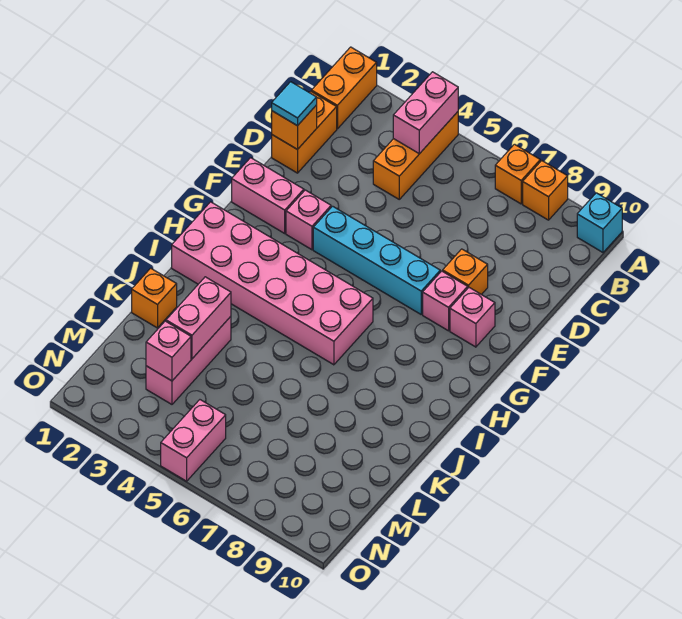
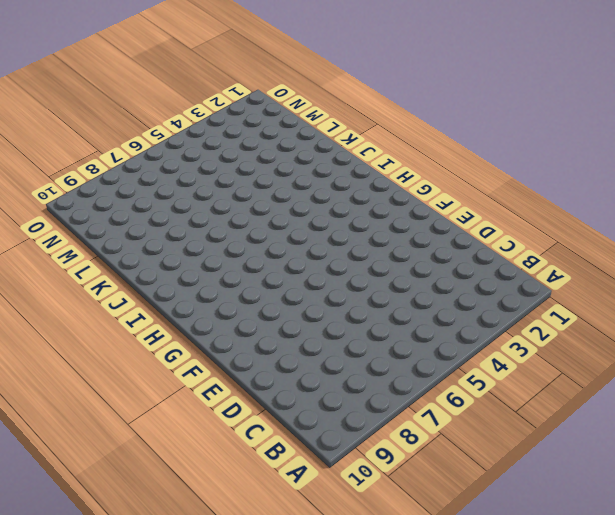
none -> orange 1x2 brick [312,47,377,129]
none -> orange 1x3 brick [373,112,458,199]
none -> orange 1x1 brick [495,144,540,204]

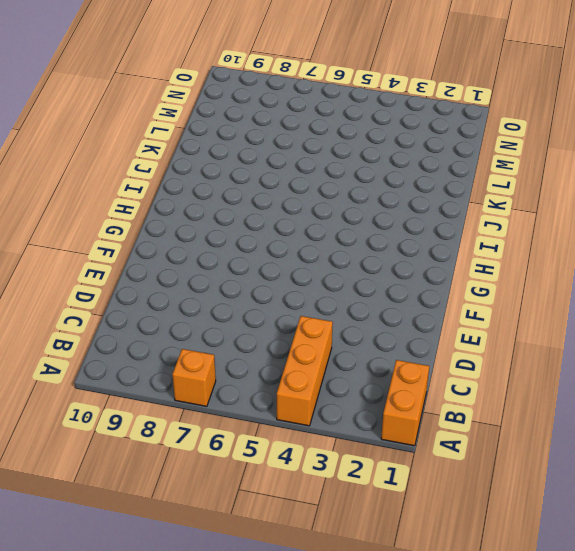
none -> orange 1x1 brick [523,161,568,220]
none -> cyan 1x1 brick [577,193,622,252]
none -> orange 1x2 brick [272,91,337,173]

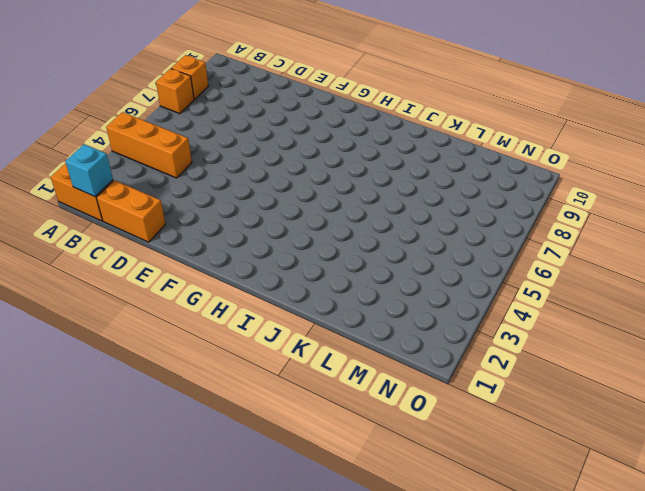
cyan 1x1 brick [65,144,113,197] -> cyan 1x1 brick moved to [577,193,622,252]
none -> orange 1x1 brick [443,249,488,295]
none -> pink 1x2 brick [232,158,304,233]
none -> pink 1x1 brick [286,190,331,250]

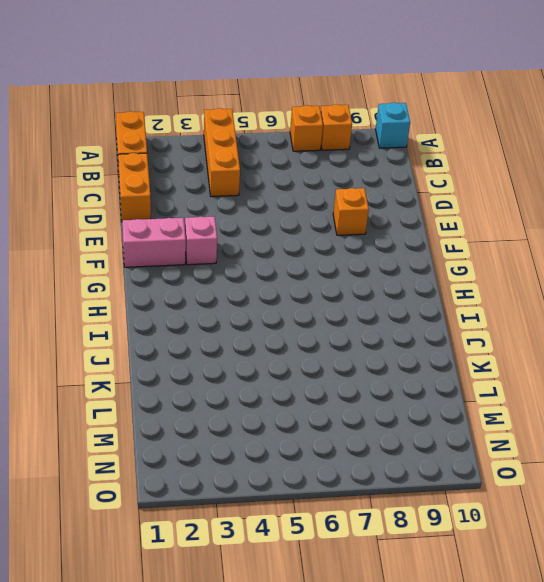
none -> cyan 1x4 brick [313,206,440,314]
none -> pink 1x1 brick [423,271,468,331]
none -> pink 1x1 brick [450,288,495,347]

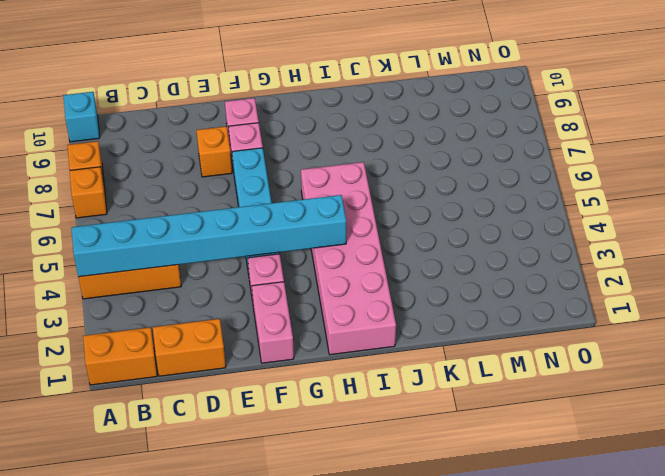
cyan 1x8 brick [71,195,346,277] -> pink 1x2 brick [393,72,458,154]
none -> orange 1x1 brick [132,268,177,328]
none -> pink 1x3 brick [146,316,231,404]
none -> pink 1x2 brick [161,400,226,481]

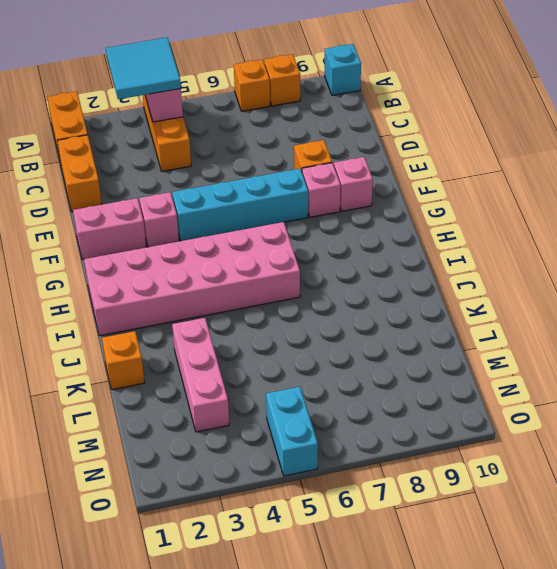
cyan 2x2 tile [106,37,181,99] -> none
cyan 1x2 brick [266,387,318,476] -> pink 1x2 brick [161,400,226,481]
none -> orange 1x1 brick [272,105,317,150]
none -> pink 1x2 brick [166,277,231,359]
none -> pink 1x1 brick [146,321,191,381]

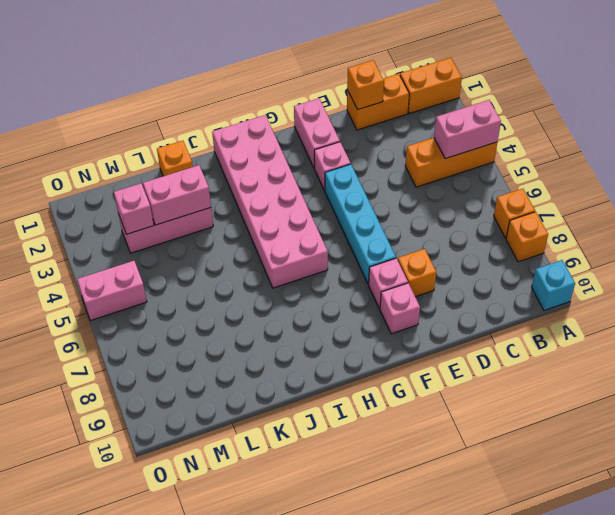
none -> cyan 1x1 tile [272,82,317,126]

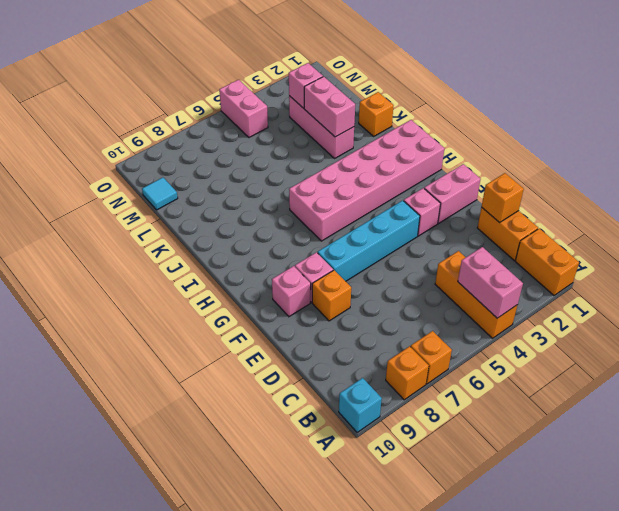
cyan 1x1 tile [142,178,178,210] -> cyan 1x1 tile moved to [272,82,317,126]

